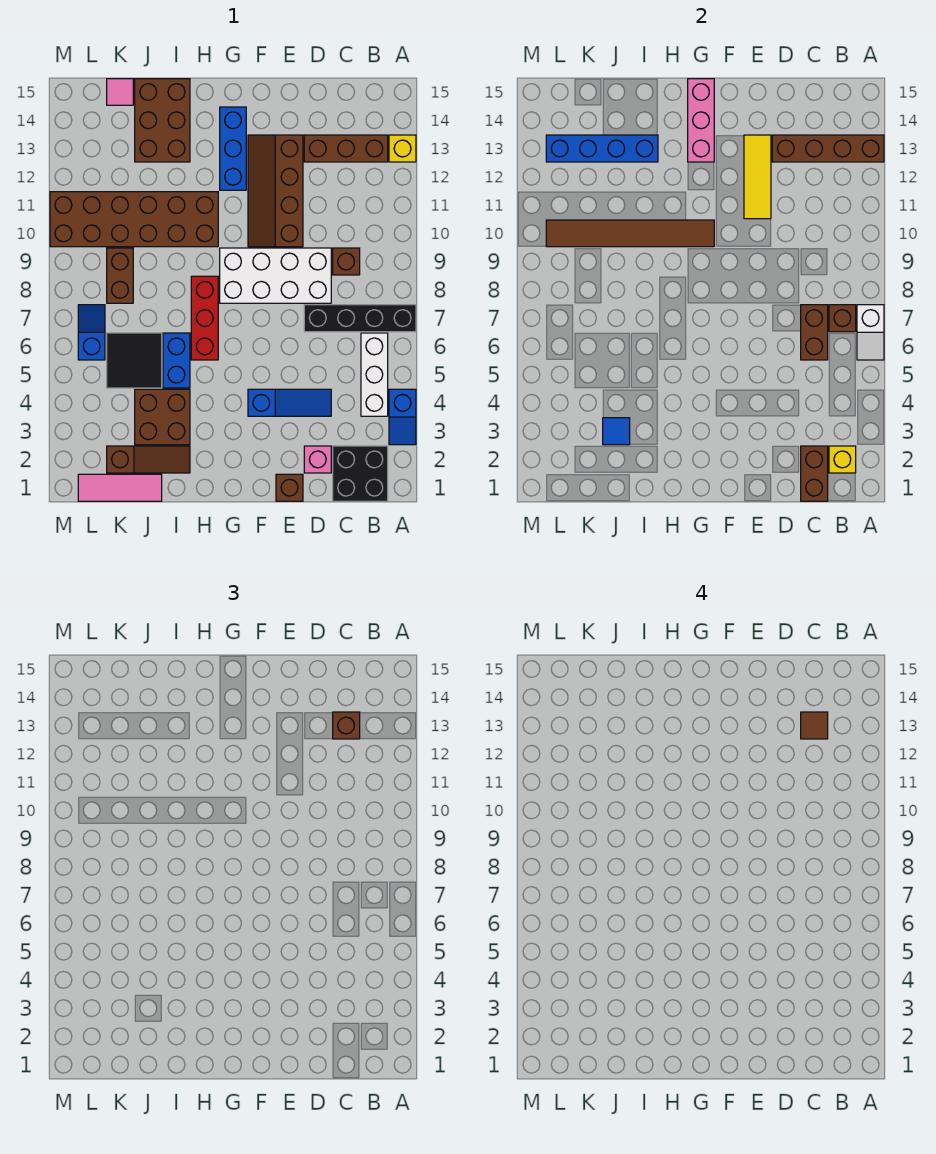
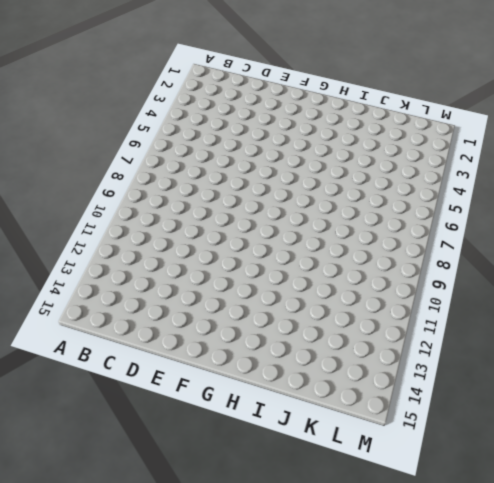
none -> blue 1x2 slope [389,389,416,445]
none -> black 1x4 brick [304,305,416,332]
none -> yellow 1x1 brick [389,135,416,162]
none -> black 2x2 brick [333,446,388,501]

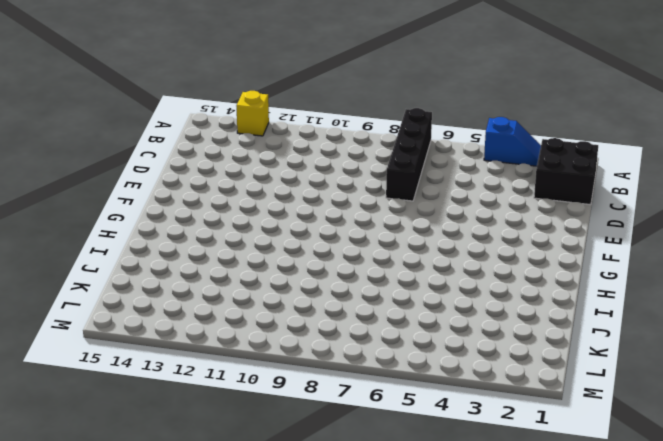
none -> white 1x3 brick [361,333,388,416]
none -> brown 1x3 brick [304,135,388,162]
none -> brown 1x1 brick [333,248,360,275]
none -> pink 1x1 brick [304,446,331,473]

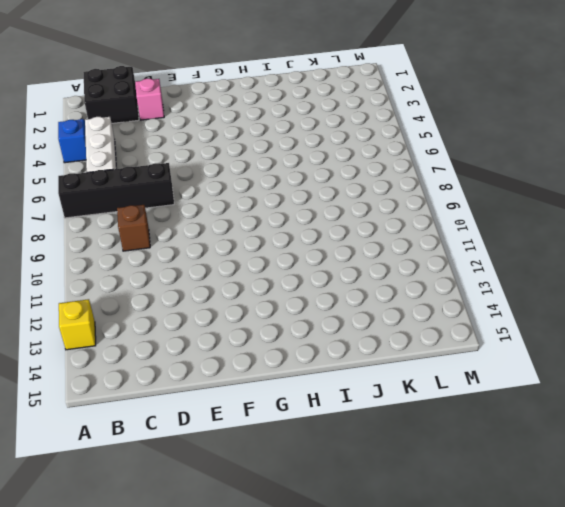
none -> brown 1x3 brick [304,135,388,162]
none -> blue 1x3 slope [248,389,331,416]
none -> white 2x4 brick [220,248,331,303]
none -> brown 1x1 brick [276,474,303,501]

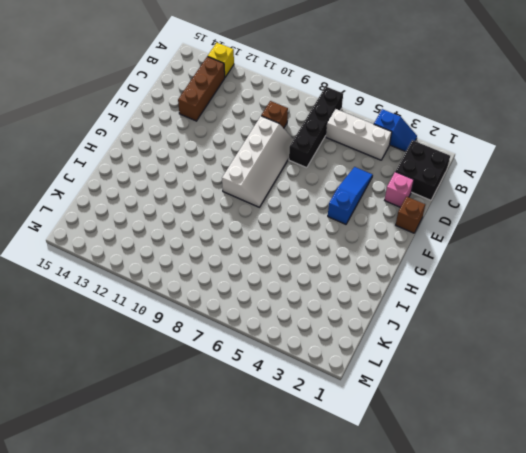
white 2x4 slope [222,116,294,207] -> white 2x4 brick [220,248,331,303]
none -> brown 2x4 slope [248,135,303,247]
none -> blue 1x3 brick [220,107,246,190]
none -> red 1x3 brick [191,276,218,360]
none -> brown 2x6 brick [50,192,218,247]

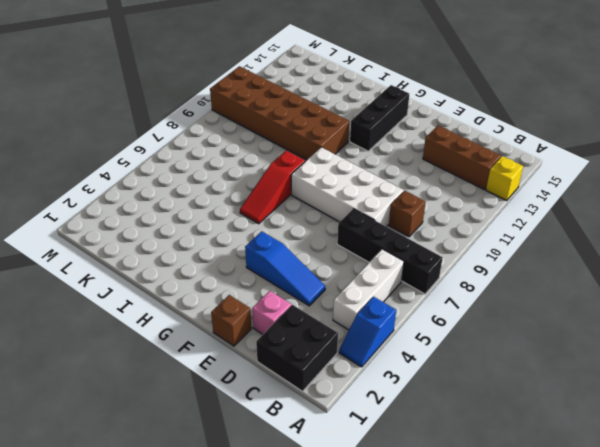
black 1x3 brick [350,85,409,151] -> blue 1x3 brick [220,107,246,190]
red 1x3 slope [240,150,305,224] -> red 1x3 brick [191,276,218,360]
none -> brown 2x4 slope [248,135,303,247]
none -> brown 1x3 slope [107,446,190,473]
none -> brown 2x2 brick [135,389,190,445]
none -> blue 1x2 brick [163,333,190,388]

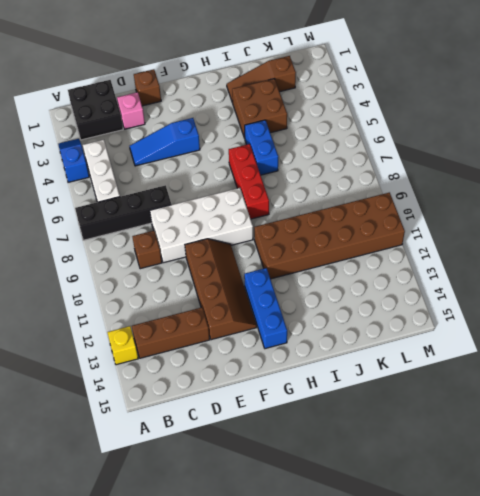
none -> brown 2x3 brick [135,79,190,162]
none -> pink 1x3 tile [78,474,162,501]
none -> black 2x2 tile [107,333,162,388]
none -> brown 1x2 brick [107,248,133,303]

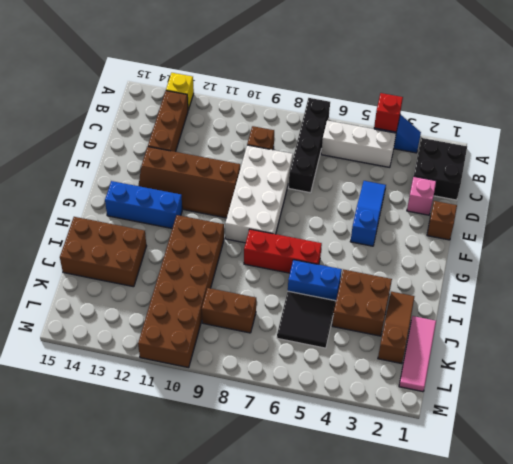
red 1x1 brick [374,93,403,132] -> none
none -> pink 1x1 tile [107,79,133,105]
none -> blue 1x2 slope [78,305,105,360]
none -> white 1x2 slope [857,305,884,360]
none -> brown 1x4 brick [772,135,884,162]

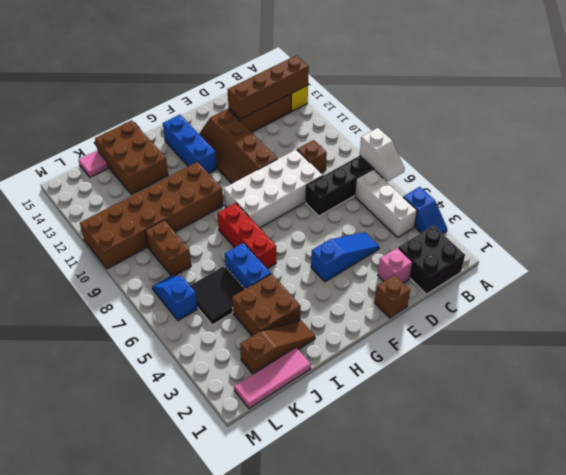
none -> yellow 1x1 brick [829,446,856,473]
none -> brown 1x1 brick [829,305,856,332]
none -> brown 1x2 brick [801,446,828,501]
none -> brown 1x2 brick [801,305,828,360]

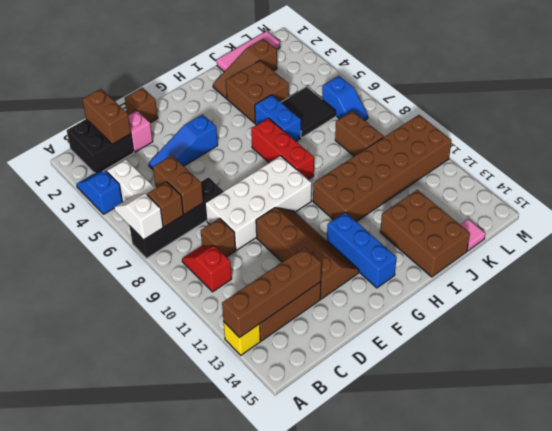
red 1x2 slope [182,246,232,292] -> none
none -> yellow 1x1 brick [829,446,856,473]
none -> yellow 1x3 tile [744,135,771,219]
none -> brown 1x6 tile [546,220,714,247]
none -> pink 1x3 brick [688,79,714,162]

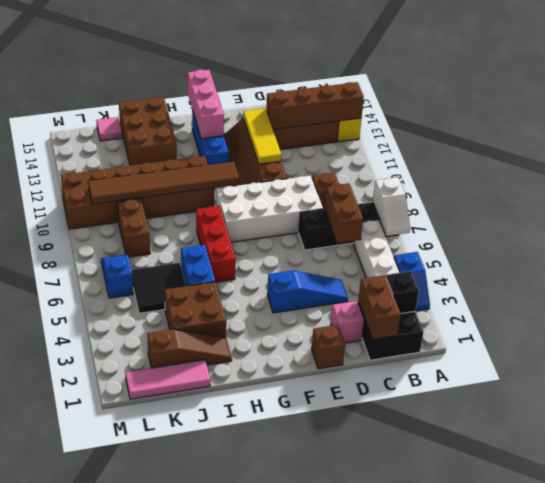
black 1x1 brick [386,271,419,313] -> yellow 1x1 brick [829,446,856,473]
none -> brown 1x1 brick [829,305,856,332]
none -> blue 1x4 brick [546,135,658,162]
none -> blue 1x1 tile [603,418,630,445]
none -> brown 1x1 brick [333,712,360,739]

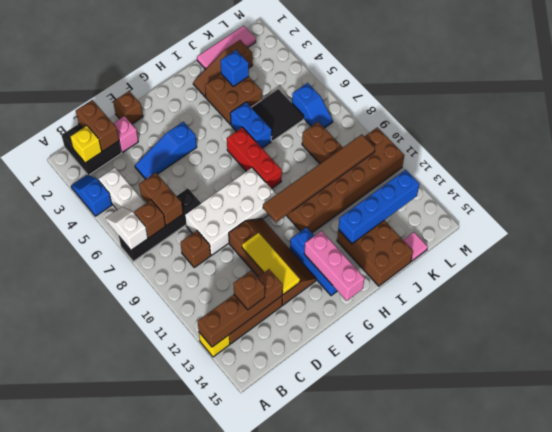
blue 1x1 brick [220,50,249,86] -> blue 1x1 tile [603,418,630,445]
none -> brown 1x1 tile [801,712,828,739]

